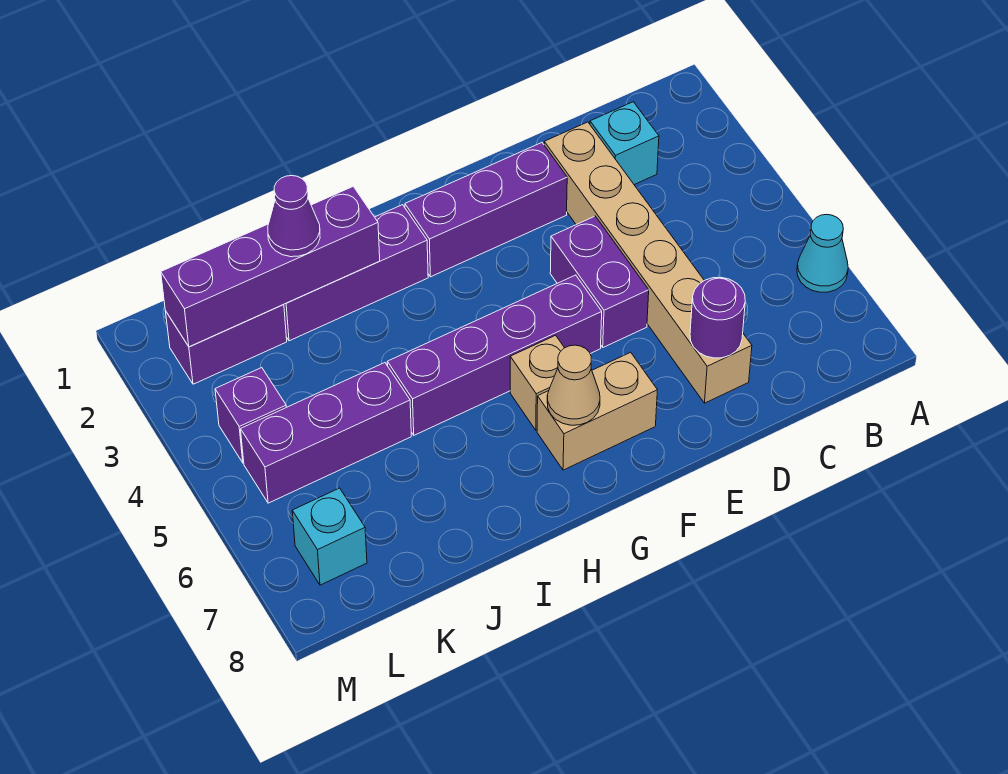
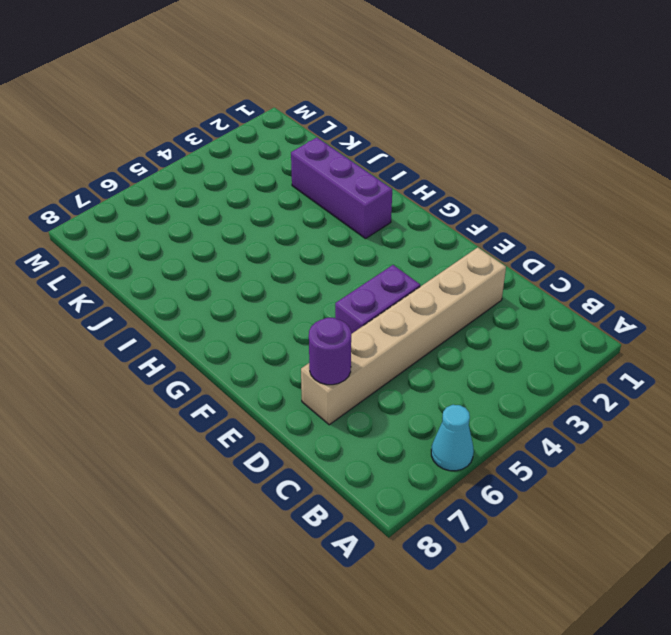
none -> cyan 1x1 brick [590,102,659,185]
none -> purple 1x3 brick [405,143,567,277]
none -> purple 1x4 brick [387,275,602,435]

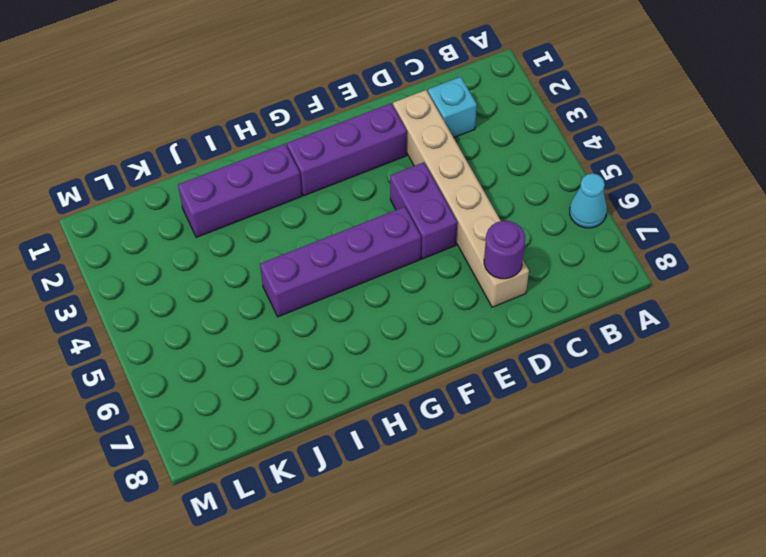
none -> tan 1x2 brick [537,352,657,470]
none -> tan 1x1 brick [510,335,564,430]
none -> purple 1x3 brick [241,363,411,503]

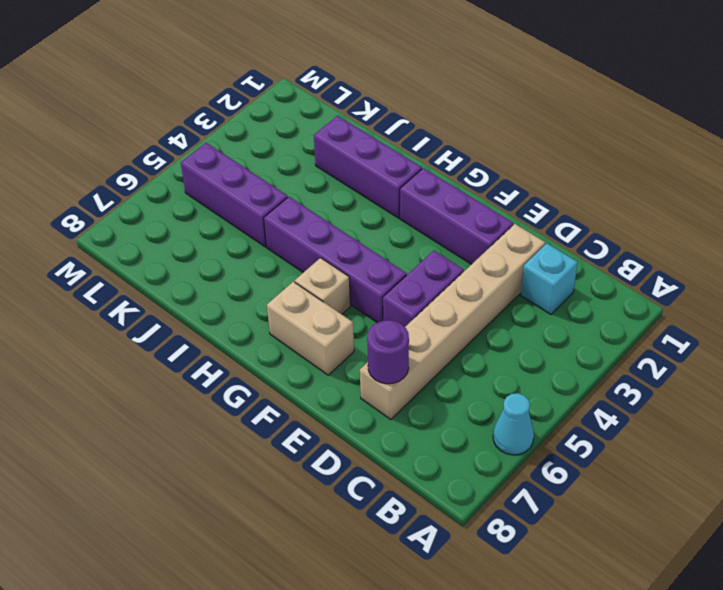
none -> purple 1x2 brick [166,305,287,384]
none -> purple 1x1 brick [215,368,286,463]
none -> cyan 1x1 brick [292,488,367,585]

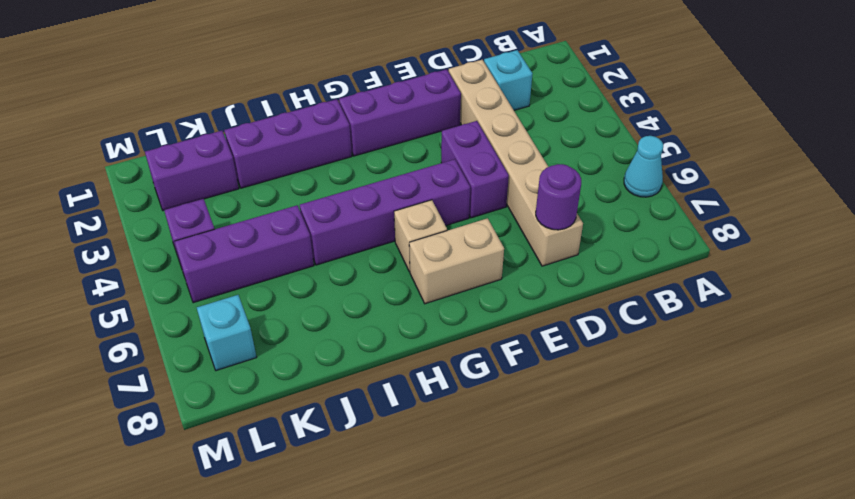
none -> tan 1x1 cone [547,345,600,425]
none -> purple 1x4 brick [161,187,380,347]
none -> purple 1x1 cone [268,176,320,257]

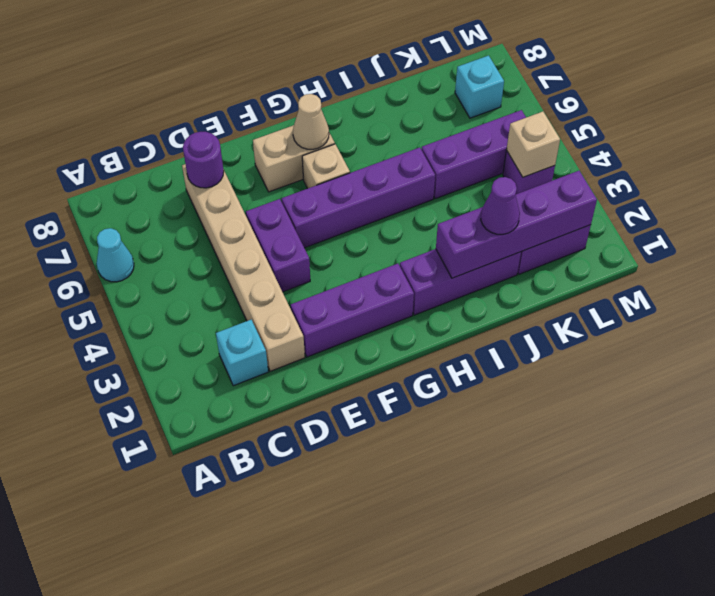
tan 1x1 brick [507,112,560,177] -> none

